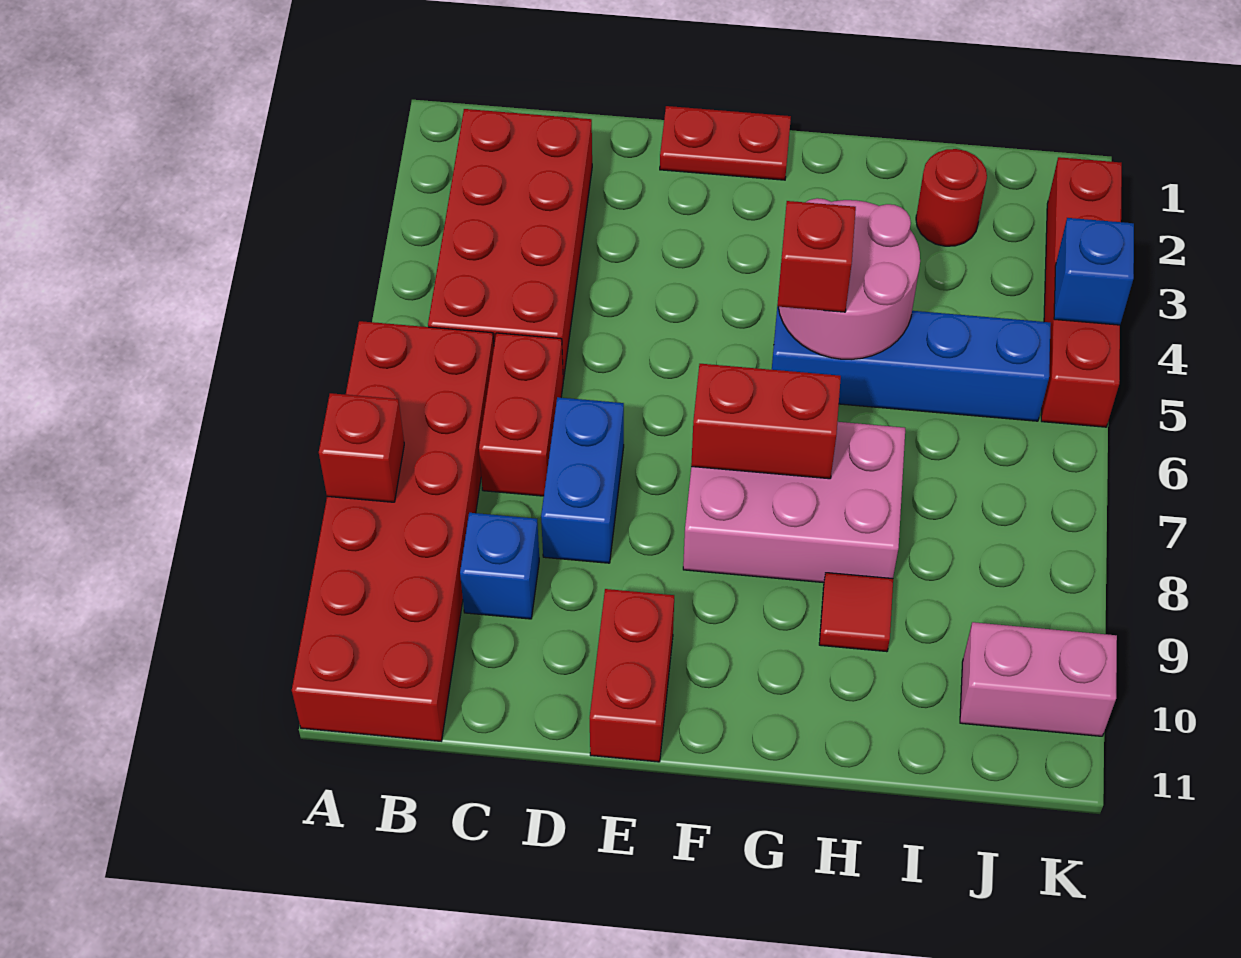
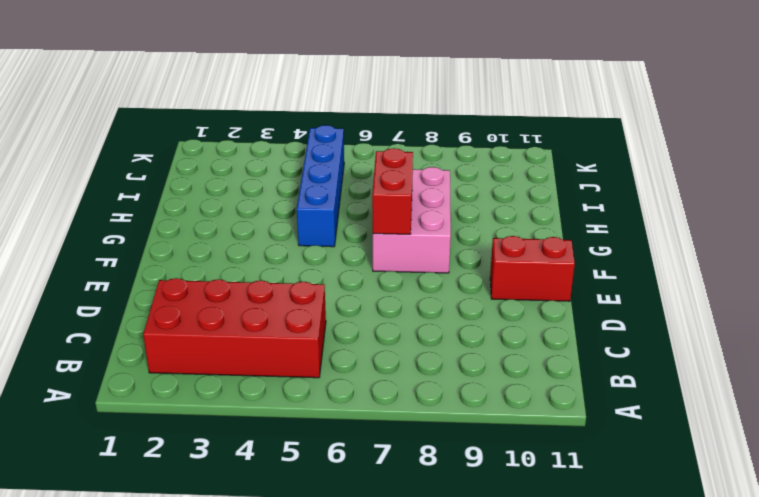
none -> red 2x6 brick [292,321,494,741]
none -> red 1x2 brick [479,333,563,496]
none -> blue 1x1 brick [460,513,539,619]

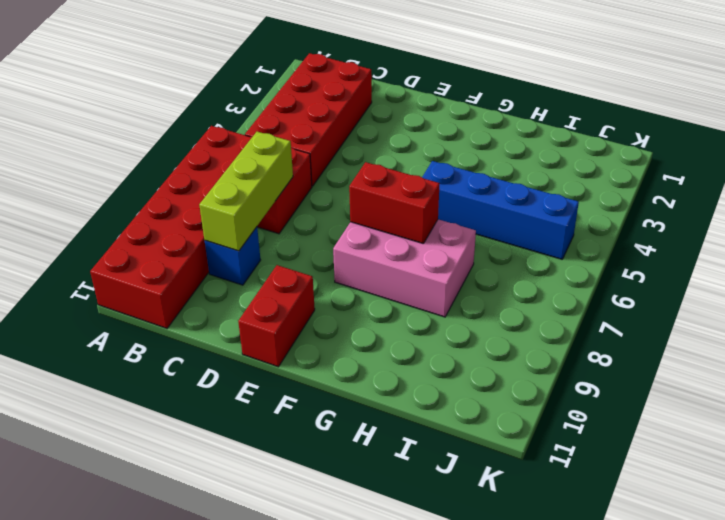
lime 1x3 brick [199,132,293,251] -> none
none -> blue 1x2 brick [541,397,624,563]
none -> red 1x2 plate [660,106,791,180]
none -> red 1x1 tile [819,573,893,652]

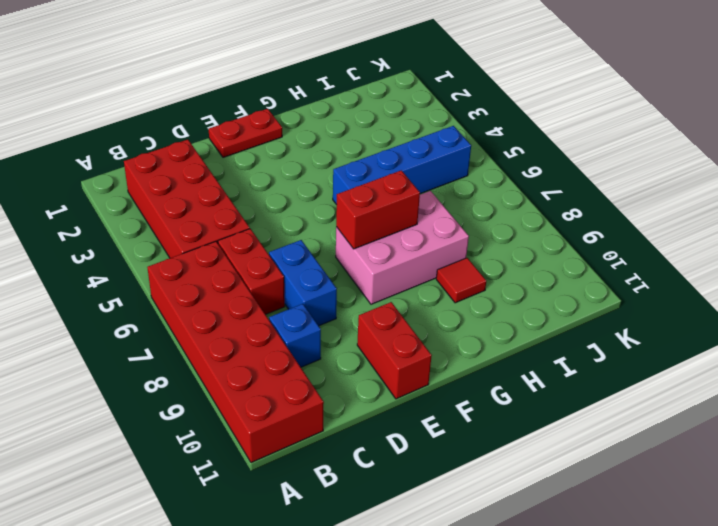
none -> red 1x1 round brick [916,149,987,246]
none -> pink 1x2 brick [960,622,1117,736]
none -> red 1x4 brick [1041,157,1122,427]

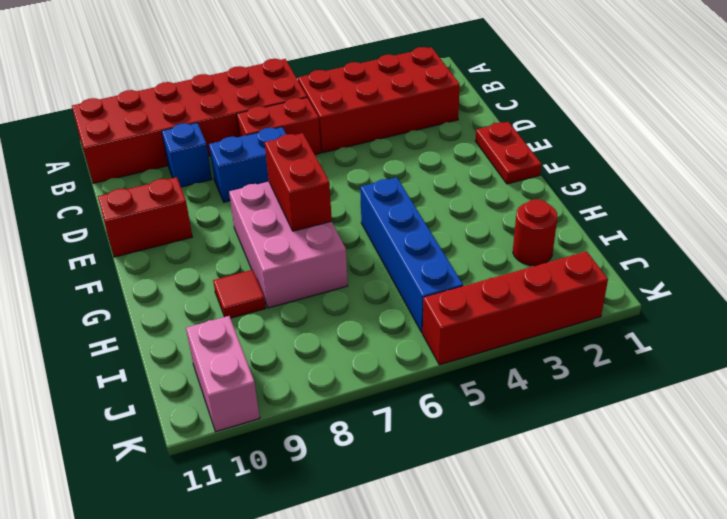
none -> red 1x1 brick [319,393,404,502]
none -> pink 2x2 round brick [778,198,920,359]
none -> blue 1x1 brick [1054,218,1134,325]

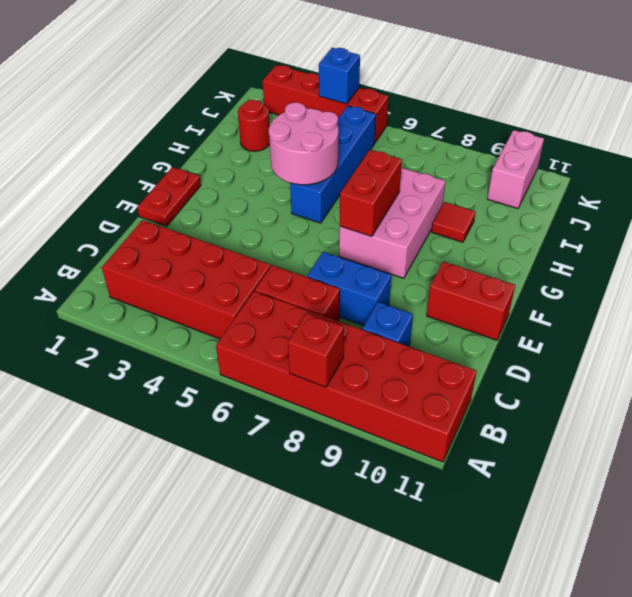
none -> red 1x1 brick [777,201,856,312]

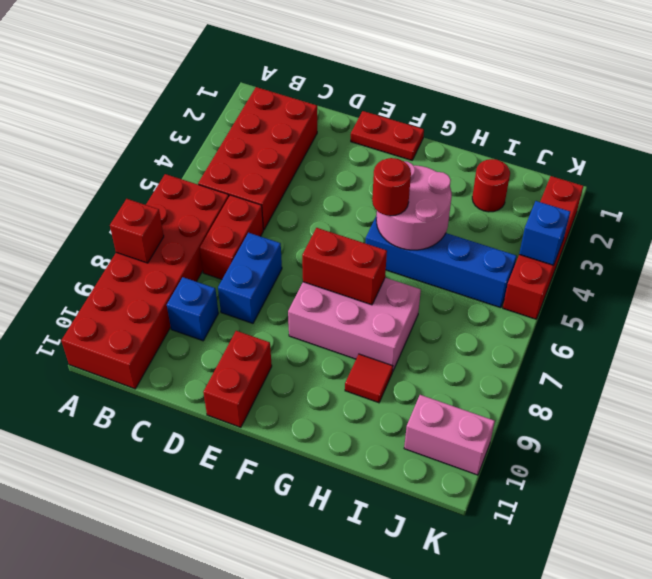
red 1x1 round brick [372,158,411,216] -> red 1x1 brick [777,201,856,312]

